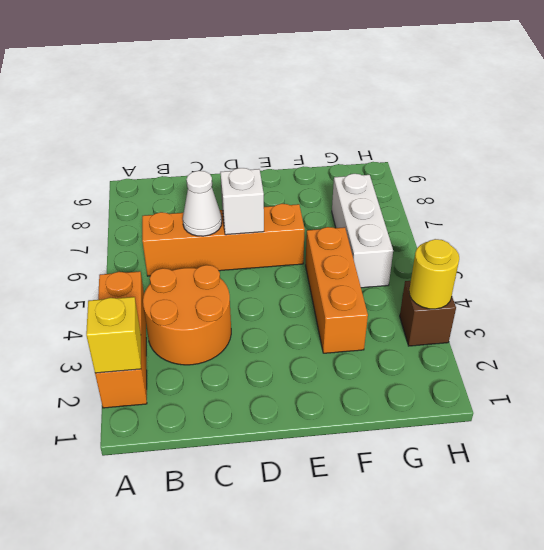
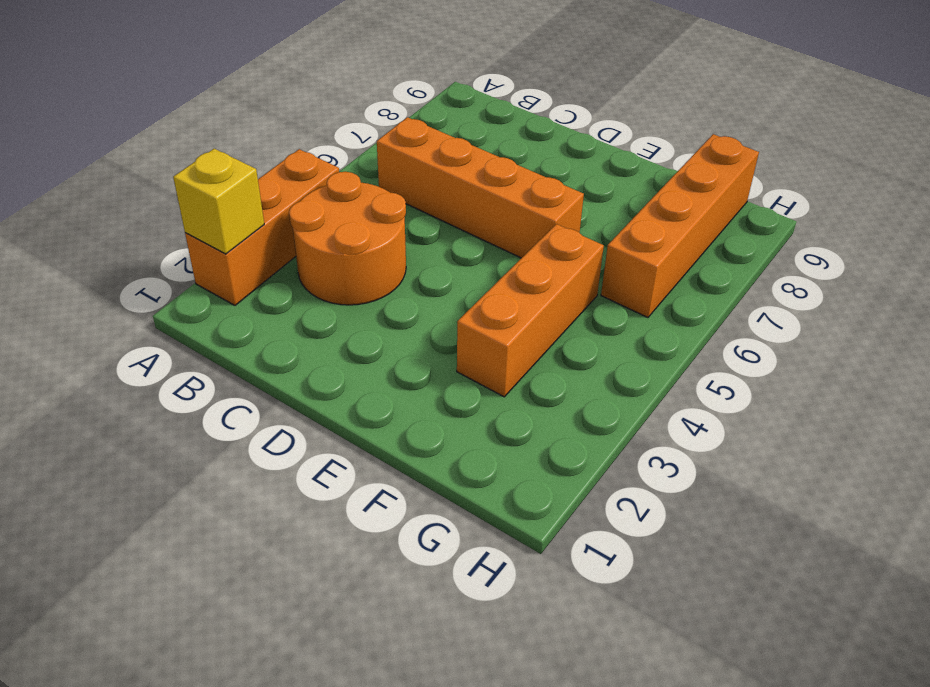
orange 1x4 brick [601,134,759,318] -> white 1x3 brick [332,174,393,288]
none -> brown 1x1 brick [400,281,456,346]
none -> white 1x1 cone [183,171,222,236]

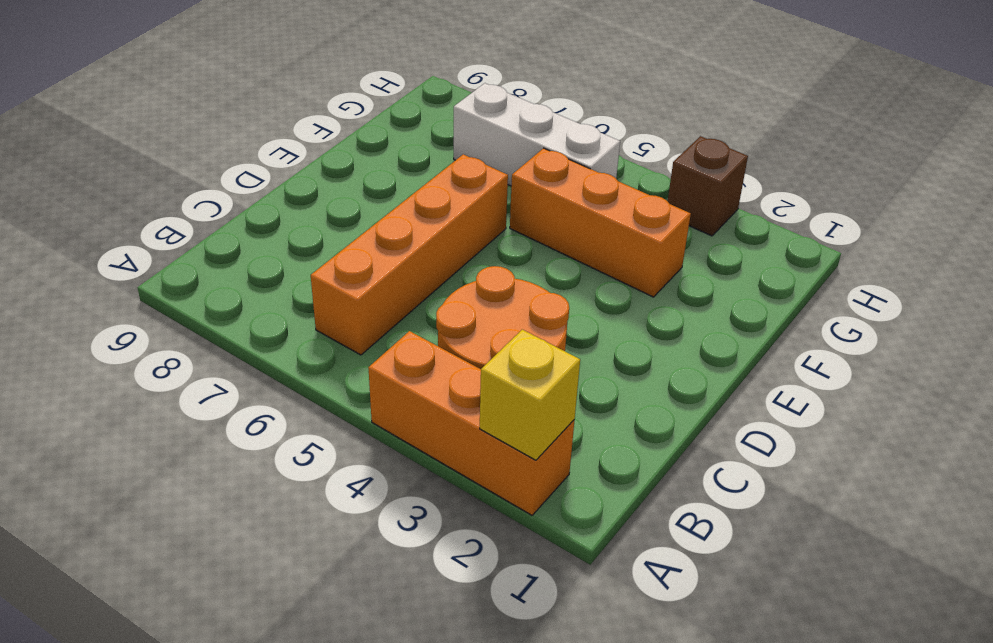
none -> white 1x1 cone [183,171,222,236]
none -> white 1x1 brick [220,168,264,235]

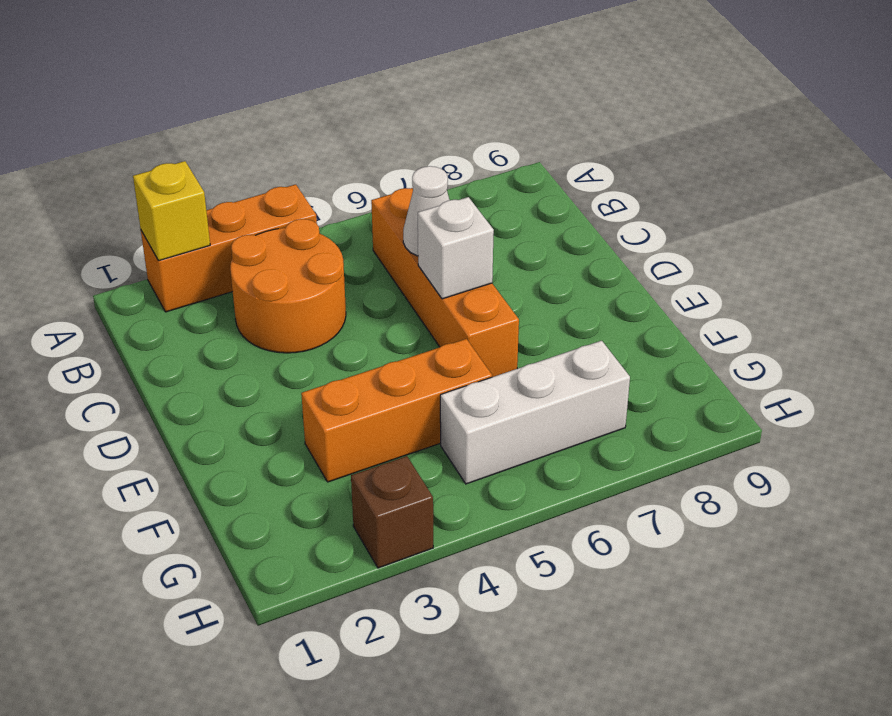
none -> yellow 1x1 round brick [409,239,459,309]

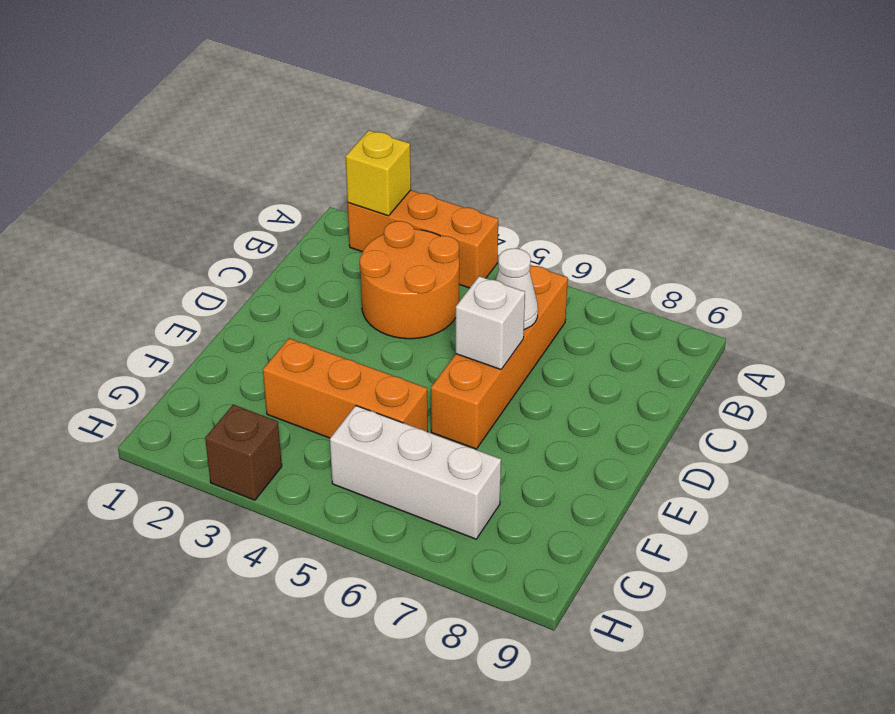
none -> yellow 1x1 round brick [409,239,459,309]

